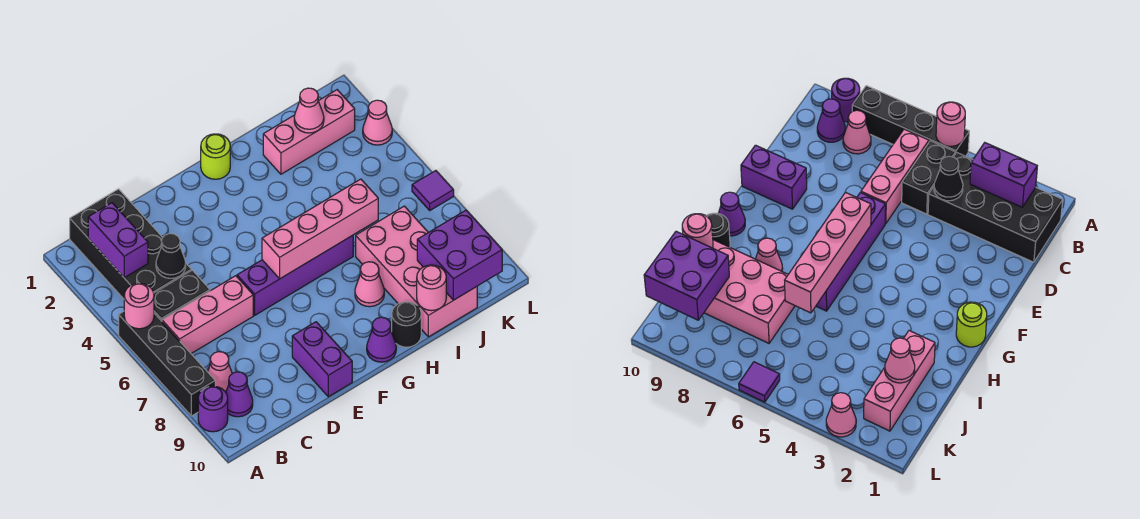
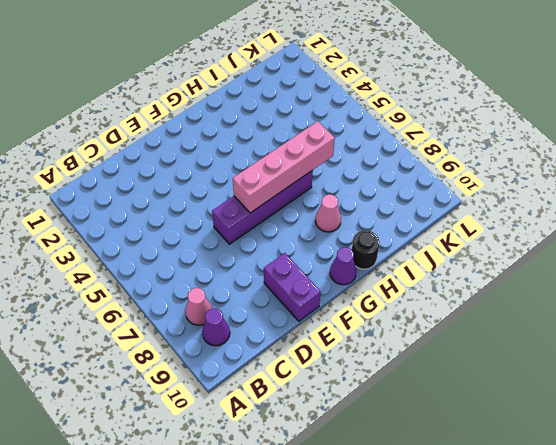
none -> black 1x4 brick [119,311,215,416]
none -> purple 1x1 round brick [198,386,228,432]
none -> black 2x4 brick [70,189,192,299]

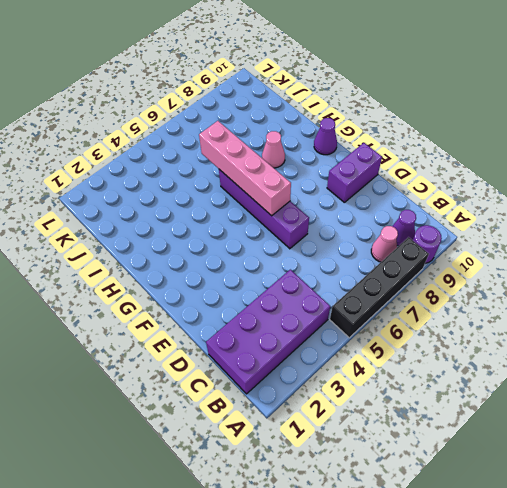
purple 2x4 brick [206,270,330,394] -> black 2x4 brick [70,189,192,299]
none -> black 1x2 brick [154,270,210,321]
none -> pink 1x3 brick [162,276,253,353]
none -> lime 1x1 round brick [201,134,230,179]

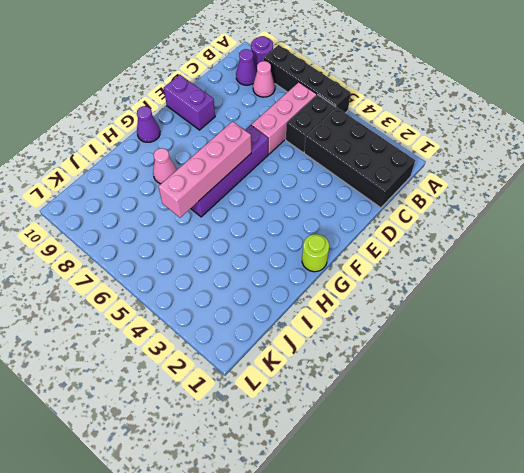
none -> black 1x1 round brick [392,302,421,347]
none -> pink 1x3 brick [263,90,355,174]
none -> pink 2x4 brick [356,206,477,337]

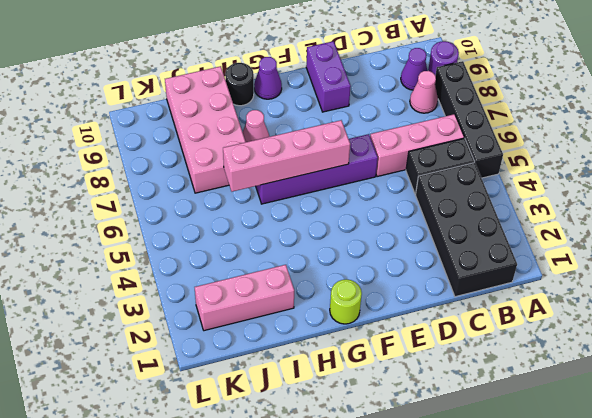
none -> pink 1x1 cone [363,100,392,145]
none -> purple 1x1 tile [412,171,454,210]
none -> pink 1x1 round brick [124,283,154,329]

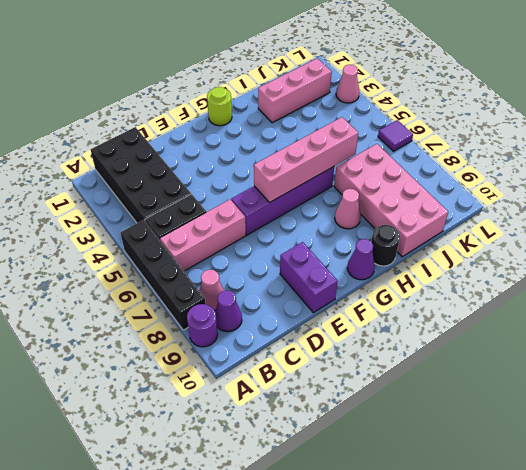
none -> pink 1x1 round brick [124,283,154,329]
none -> purple 1x2 brick [88,203,148,278]
none -> black 1x1 cone [156,234,186,278]

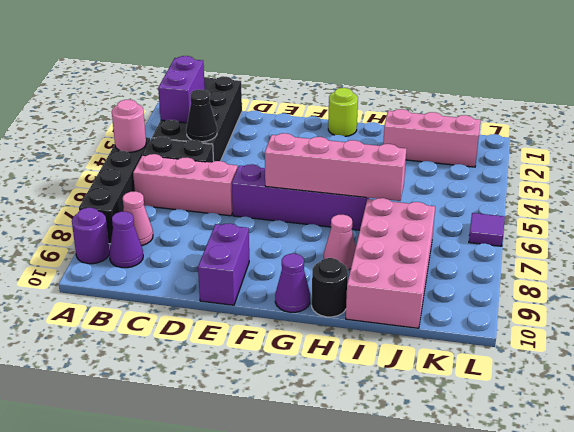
none -> pink 1x1 cone [363,100,392,145]
none -> pink 1x1 round brick [417,265,446,311]
none -> pink 1x1 cone [294,88,324,133]

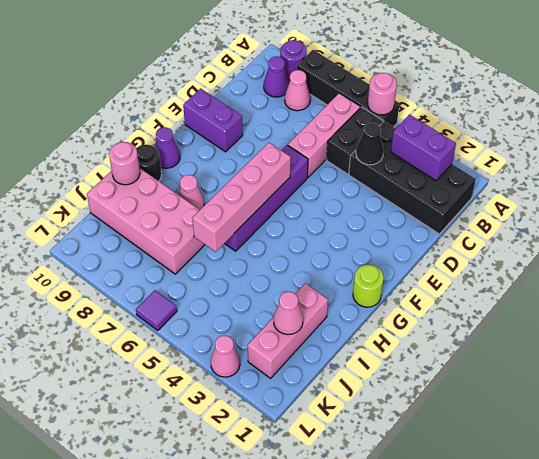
none -> purple 2x2 brick [417,210,502,300]

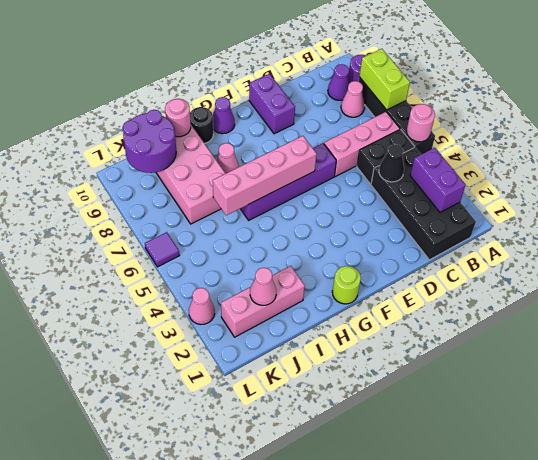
lime 1x2 brick [359,49,410,110] -> none
purple 2x2 round brick [123,110,176,173] -> purple 2x2 brick [417,210,502,300]

